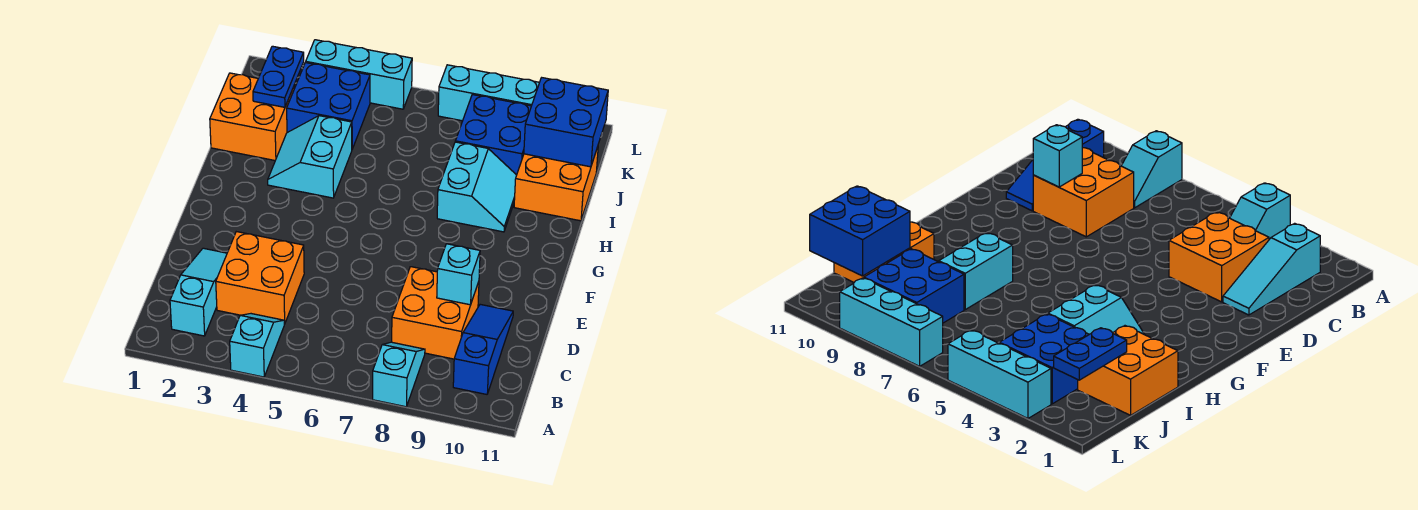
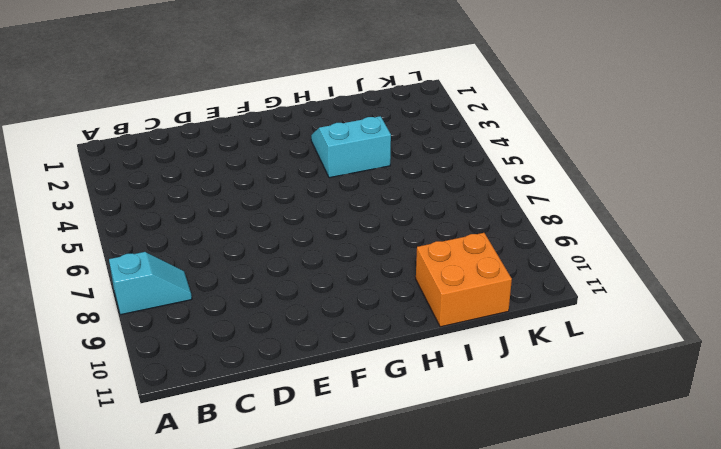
none -> cyan 1x2 slope [230,314,284,377]
none -> cyan 1x3 slope [170,248,227,336]
none -> blue 1x3 slope [453,304,513,394]

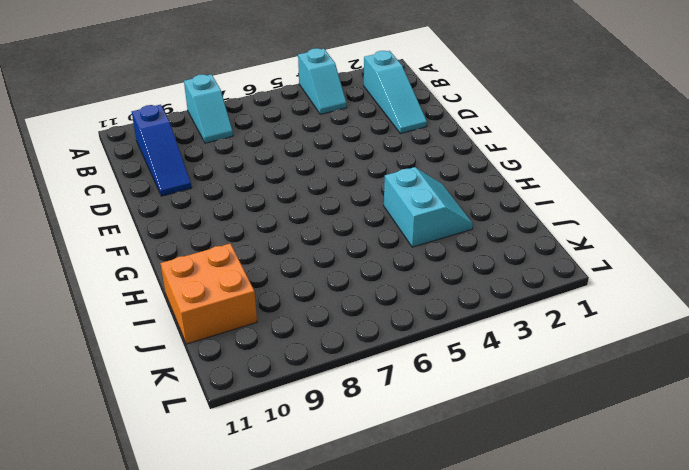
none -> orange 2x2 brick [216,232,304,324]
none -> orange 2x2 brick [392,267,479,359]
none -> cyan 2x2 slope [437,142,517,232]

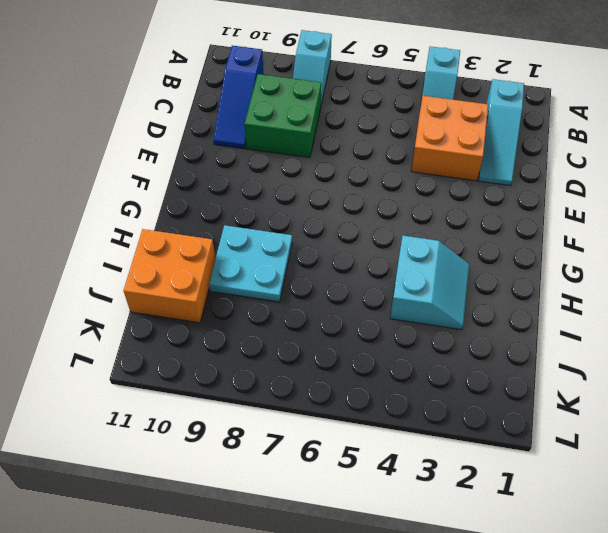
green 2x2 brick [244,74,321,158] -> orange 2x2 brick [392,267,479,359]
cyan 2x2 plate [209,225,292,302] -> cyan 2x2 slope [437,142,517,232]
none -> orange 2x2 brick [210,73,294,160]
none -> blue 2x2 brick [287,63,370,149]
none -> blue 2x2 brick [455,95,531,175]

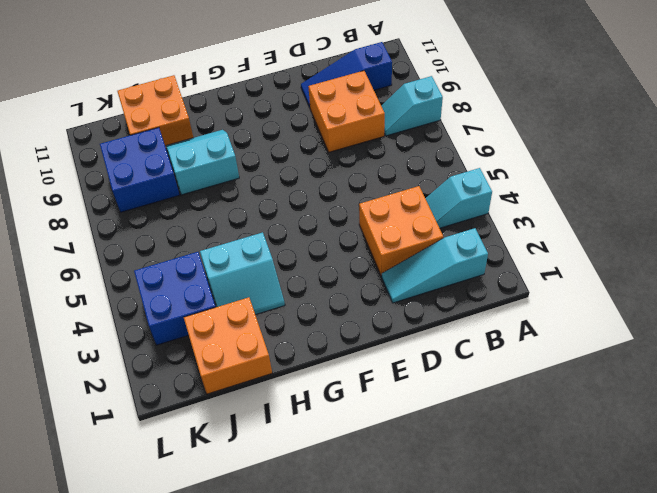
none -> cyan 1x3 brick [306,40,412,109]
none -> cyan 1x3 brick [438,65,539,121]
none -> cyan 1x1 brick [437,244,480,305]

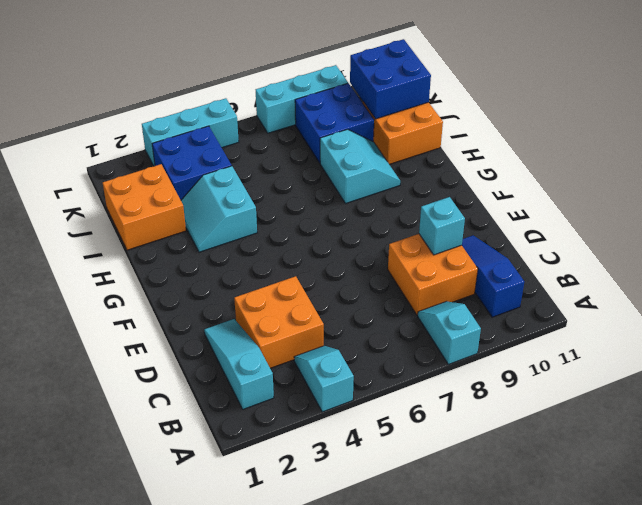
none -> blue 1x2 plate [253,46,304,107]

